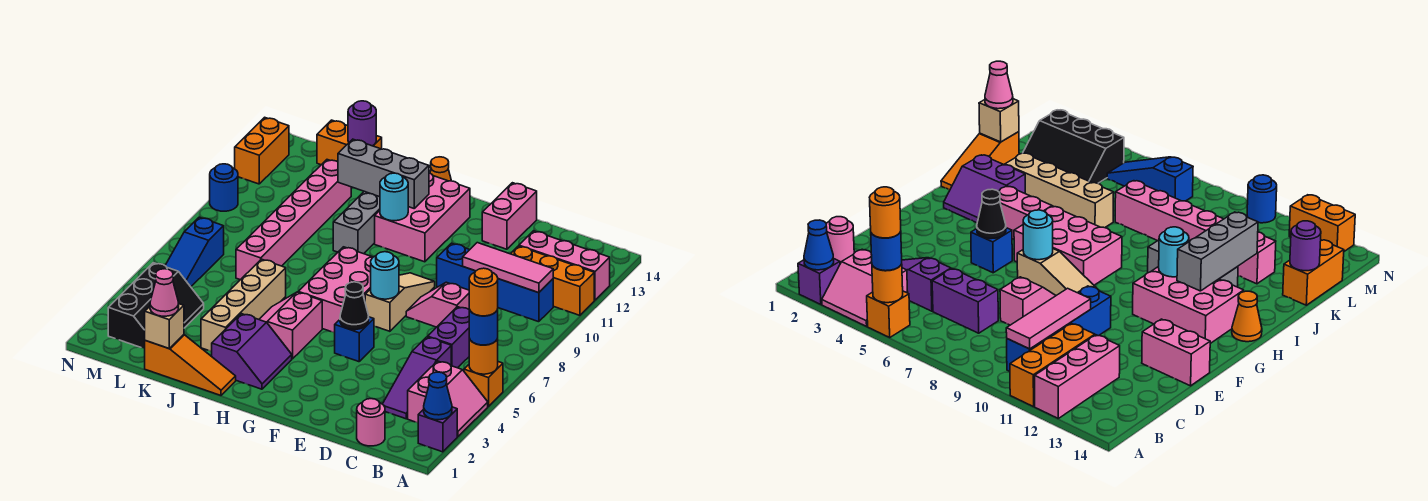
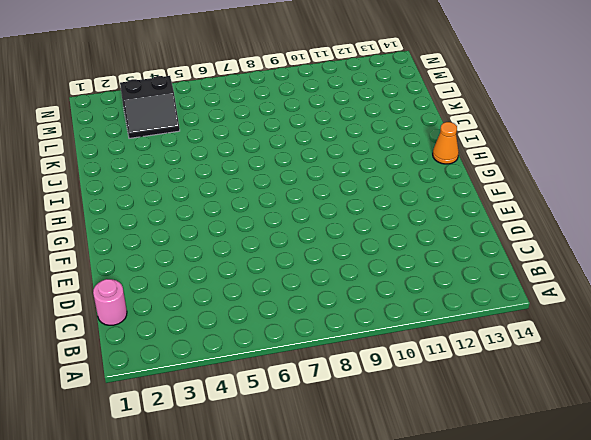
black 2x2 slope [120,76,180,138] -> black 2x3 slope [108,263,204,349]
none -> purple 1x1 brick [418,407,457,452]
none -> pink 2x2 slope [408,361,488,437]
none -> orange 1x1 brick [464,362,503,406]
none -> orange 1x3 brick [511,246,594,315]

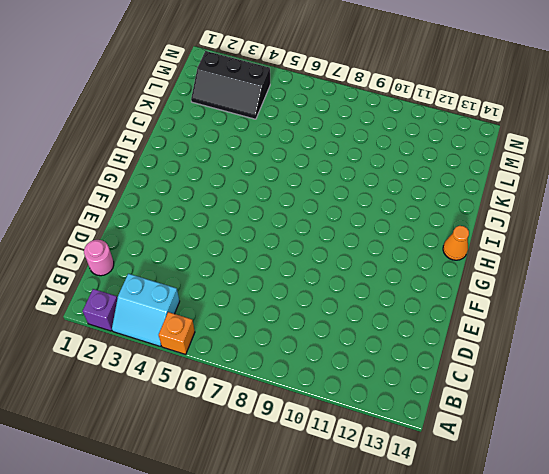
cyan 2x2 slope [112,274,180,347] -> pink 2x2 slope [408,361,488,437]
none -> orange 1x3 brick [511,246,594,315]
none -> pink 1x3 brick [519,231,610,300]
none -> blue 1x4 brick [437,243,553,322]
none -> purple 1x3 slope [383,337,451,419]

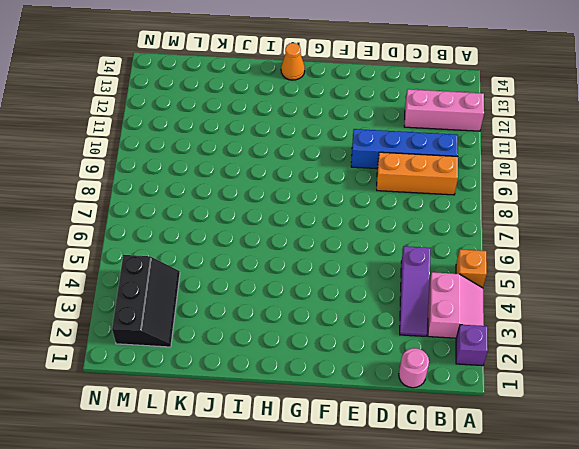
orange 1x3 brick [377,152,458,195] -> orange 1x3 brick moved to [511,246,594,315]
none -> purple 1x2 brick [428,307,470,368]
none -> pink 1x2 slope [406,282,469,327]
none -> pink 1x2 brick [482,183,537,249]
none -> blue 1x1 brick [335,317,374,362]

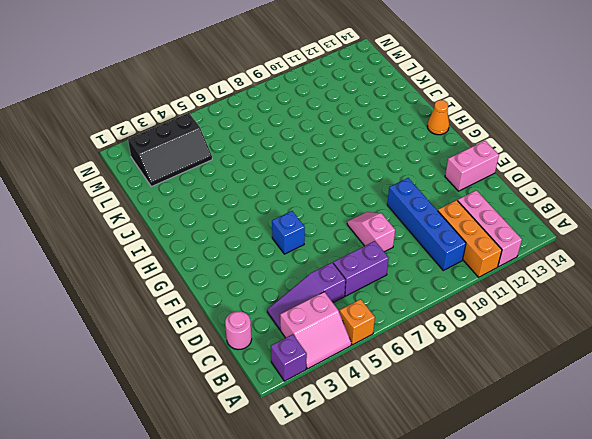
none -> tan 1x3 slope [365,273,435,331]
none -> pink 2x3 brick [298,247,373,333]
none -> pink 2x3 brick [375,173,470,262]
none -> purple 2x2 slope [212,314,292,389]

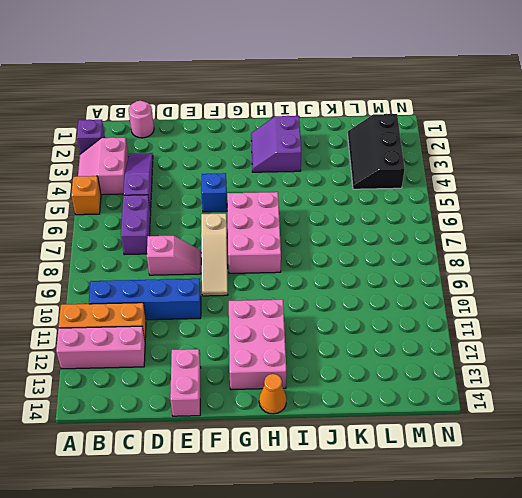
none -> pink 2x2 slope [259,292,322,359]
none -> orange 1x3 slope [145,335,236,395]
none -> grey 1x3 brick [333,191,380,254]
none -> tan 1x4 brick [201,259,286,352]

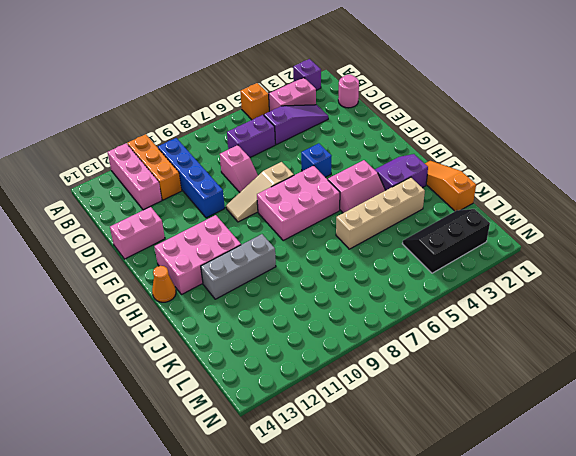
none -> pink 1x6 brick [236,160,351,280]
none -> orange 1x2 brick [317,120,382,165]
none -> blue 1x3 slope [165,217,224,287]
none -> blue 1x1 round brick [210,164,238,211]

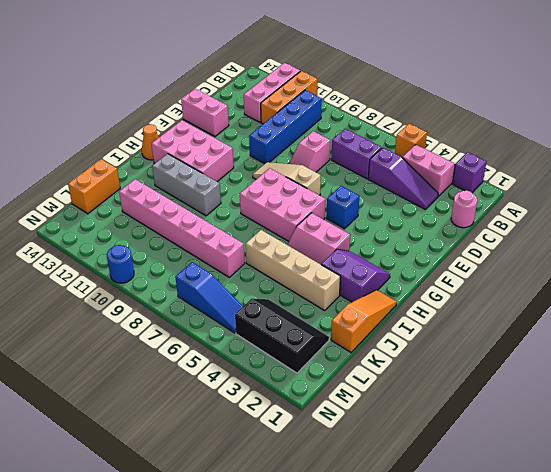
none -> orange 1x2 brick [235,117,289,184]
none -> blue 1x1 cone [424,372,452,420]
none -> orange 1x1 round brick [469,339,498,374]
none -> pink 1x3 tile [463,243,553,293]

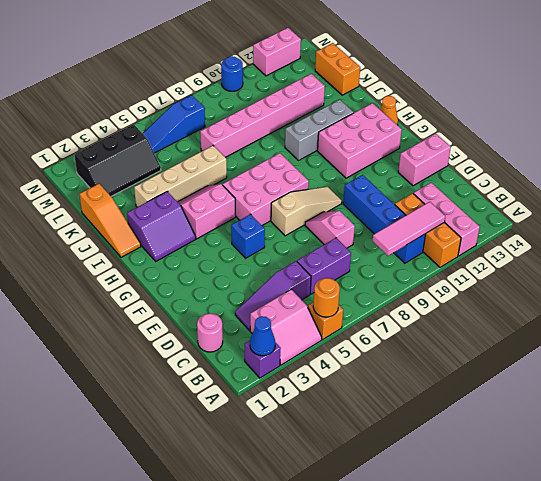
pink 1x3 tile [373,202,445,256] -> pink 1x3 tile turned to [463,243,553,293]
pink 1x2 brick [253,28,301,76] -> orange 1x2 brick [235,117,289,184]
none -> black 1x1 cone [340,282,369,330]
none -> cyan 1x1 round brick [371,252,399,299]
none -> cyan 1x1 round brick [380,173,408,221]
none -> grey 1x3 brick [338,139,429,208]

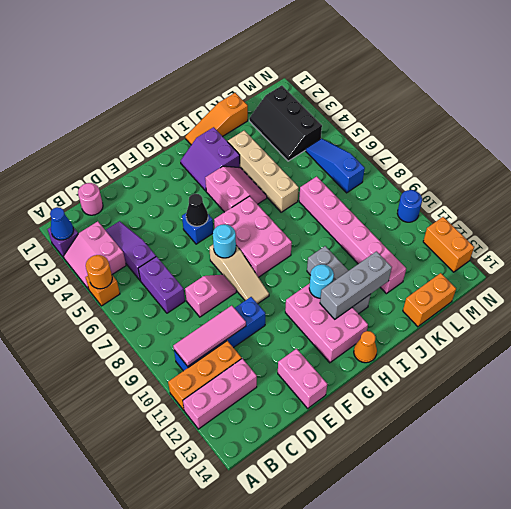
none -> tan 1x1 brick [145,304,184,348]
none -> purple 1x1 round brick [348,101,376,146]
none -> blue 1x1 round brick [469,309,498,345]
none -> pink 1x1 cone [150,269,179,316]

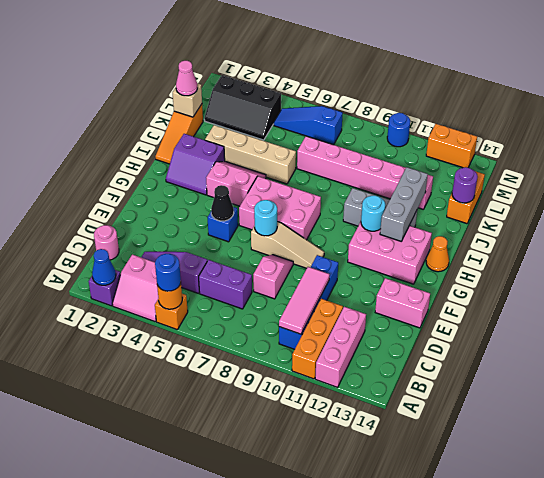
none -> orange 1x1 round brick [469,268,498,316]

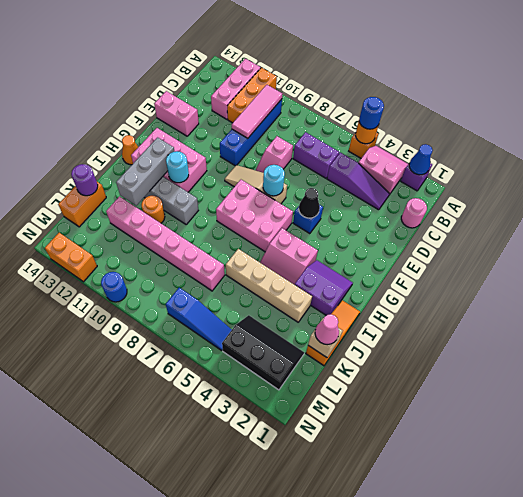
orange 1x1 round brick [141,196,165,223] -> orange 1x1 round brick moved to [469,268,498,316]

